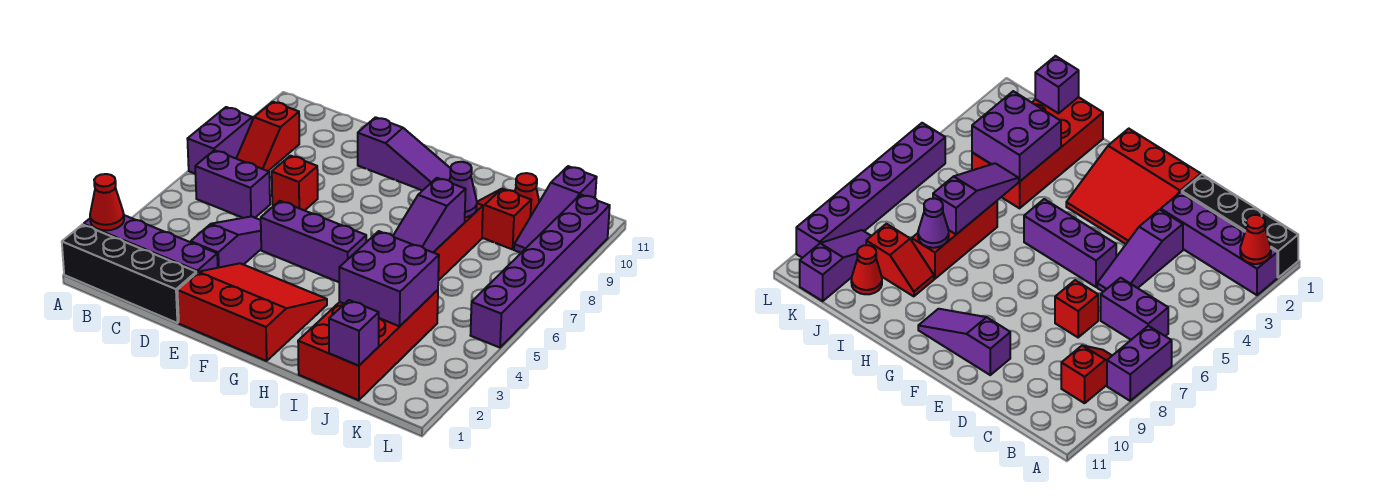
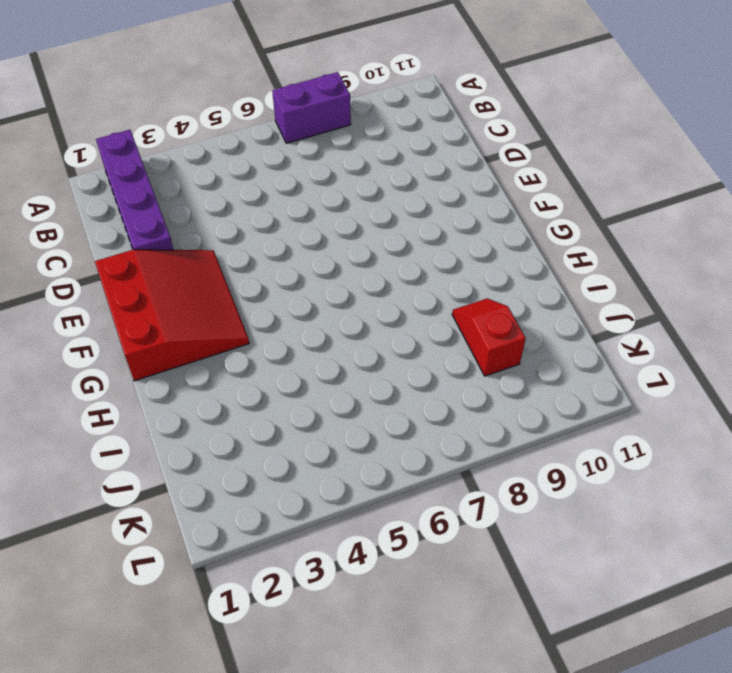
none -> black 1x4 brick [62,225,196,323]
none -> purple 1x2 brick [195,150,270,218]
none -> red 1x2 slope [236,102,299,171]

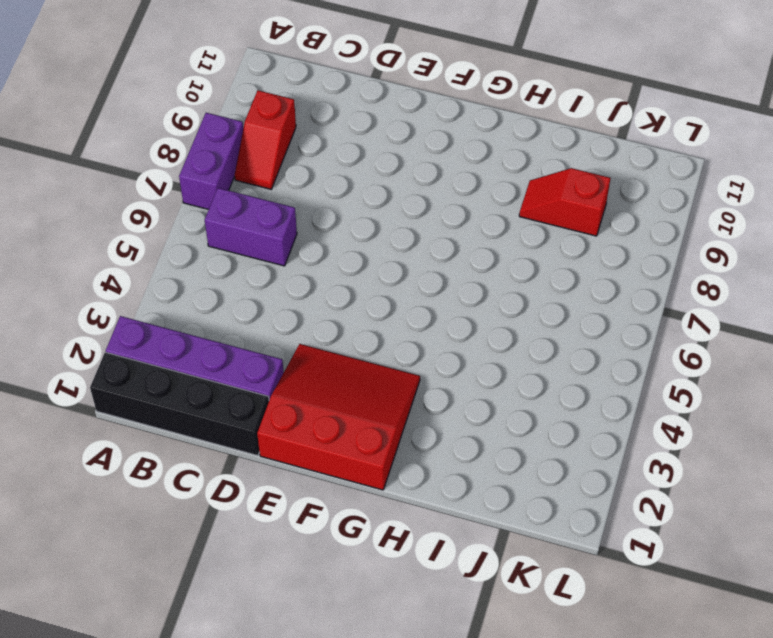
none -> purple 1x3 slope [191,216,261,268]
none -> red 1x1 brick [272,156,318,211]
none -> purple 1x3 brick [261,201,366,282]

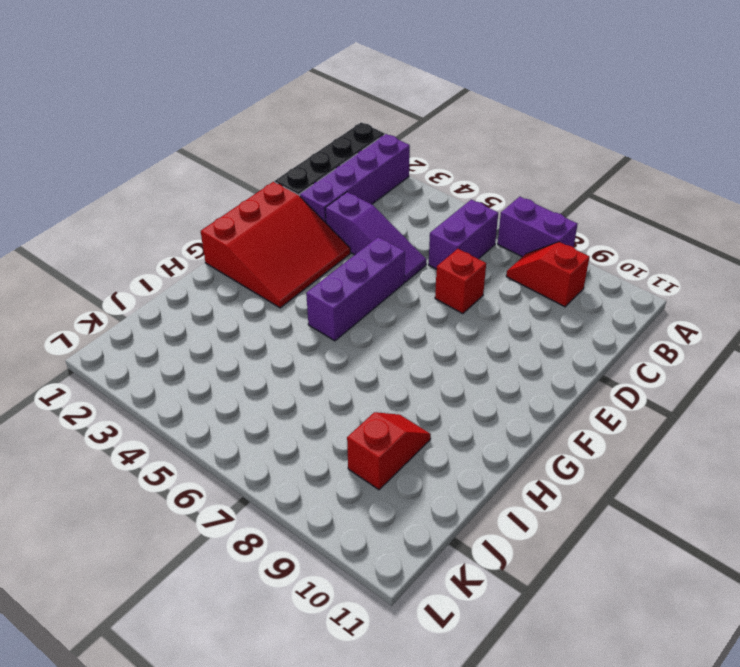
none -> purple 1x3 slope [358,117,451,190]
none -> red 2x4 brick [298,290,438,400]
none -> red 1x3 brick [433,203,483,281]

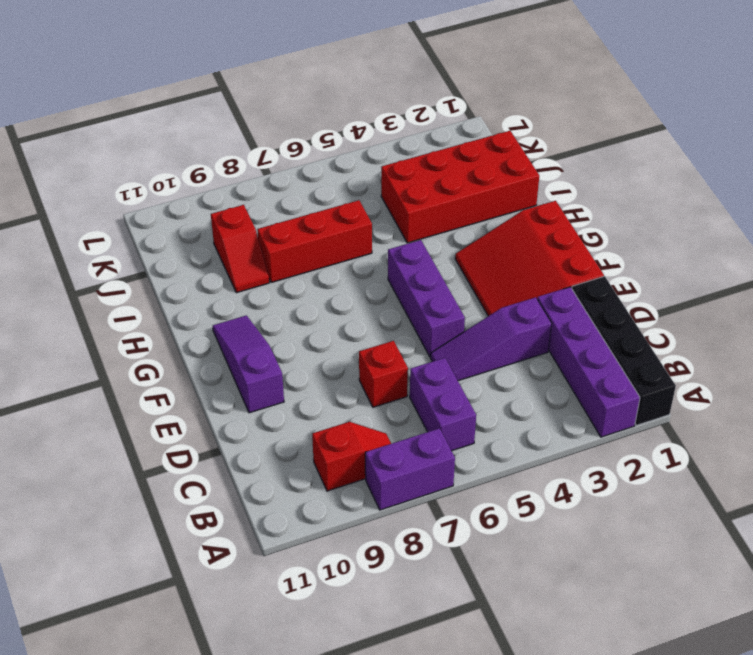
none -> red 1x1 cone [515,173,539,217]
none -> purple 1x3 slope [514,166,597,253]
none -> purple 1x6 brick [470,195,610,348]

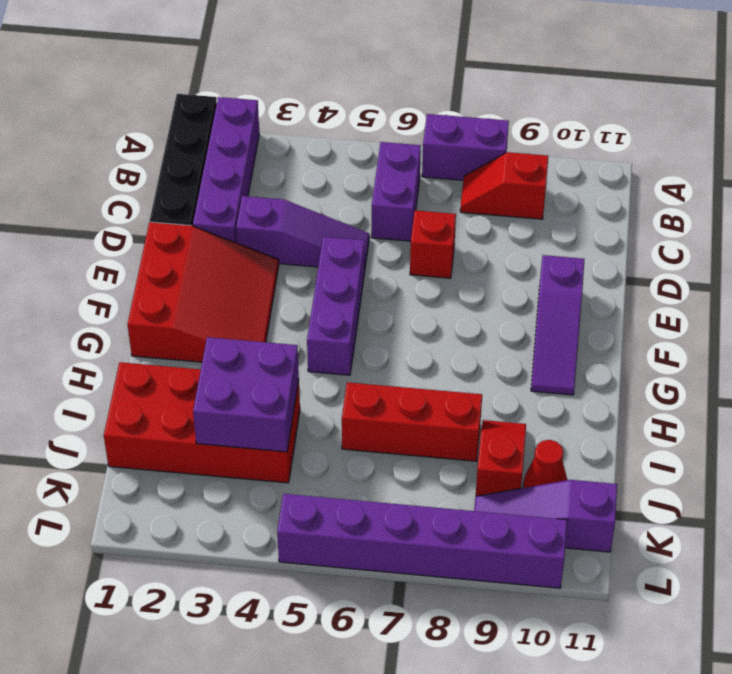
none -> red 1x1 cone [90,174,124,230]
none -> purple 1x3 slope [393,178,466,252]
none -> purple 1x1 cone [449,162,477,217]

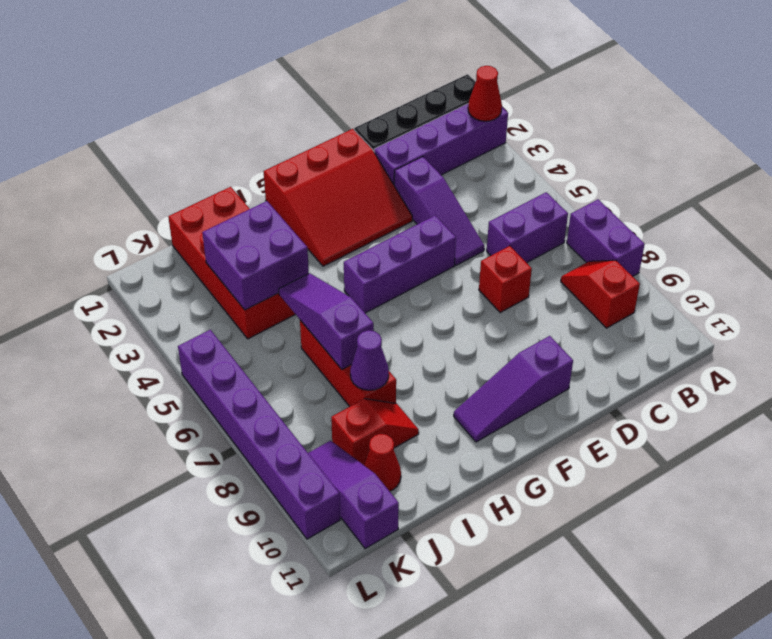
none -> purple 1x1 brick [329,300,379,366]

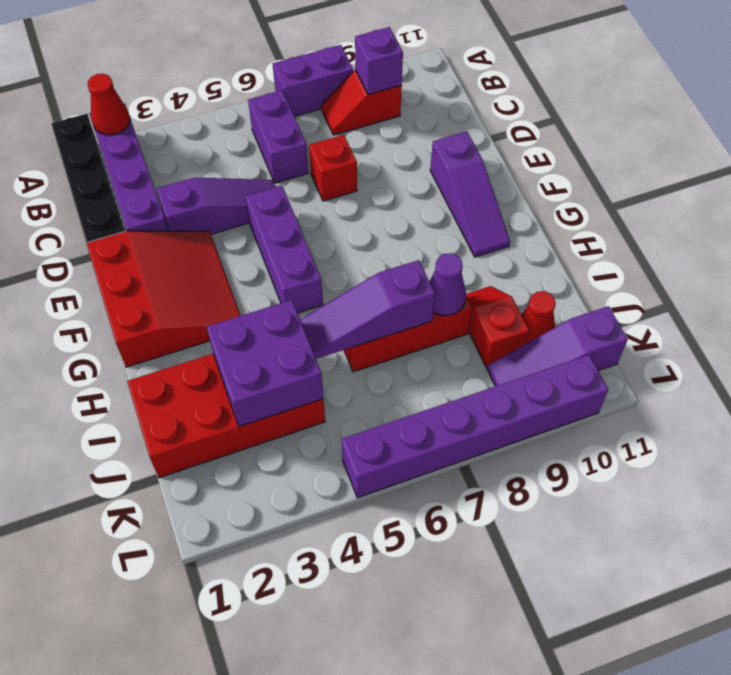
purple 1x1 brick [355,27,403,95] -> purple 1x1 brick moved to [329,300,379,366]

